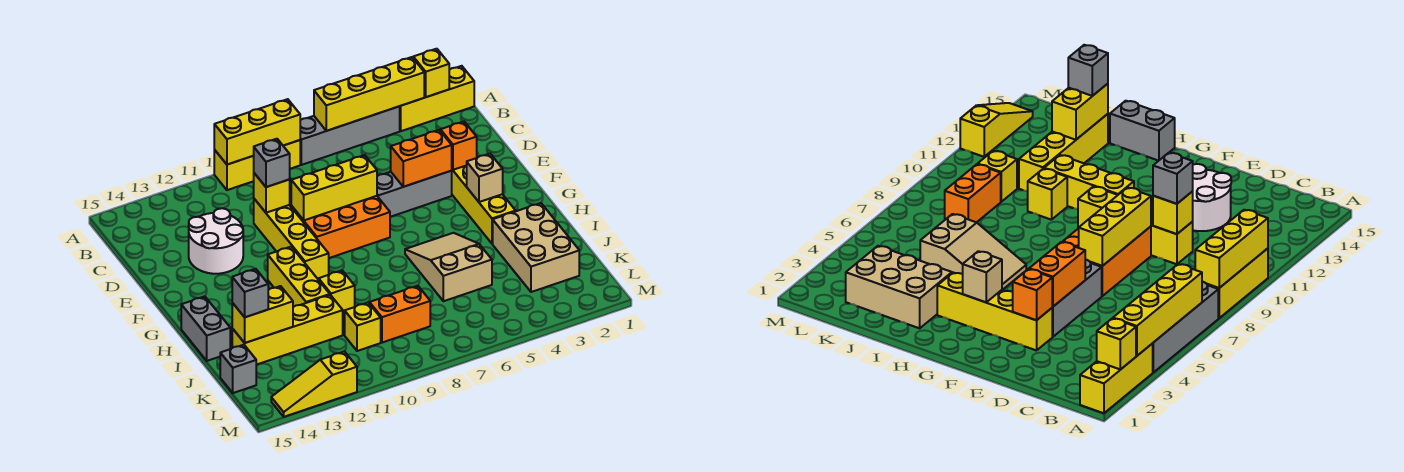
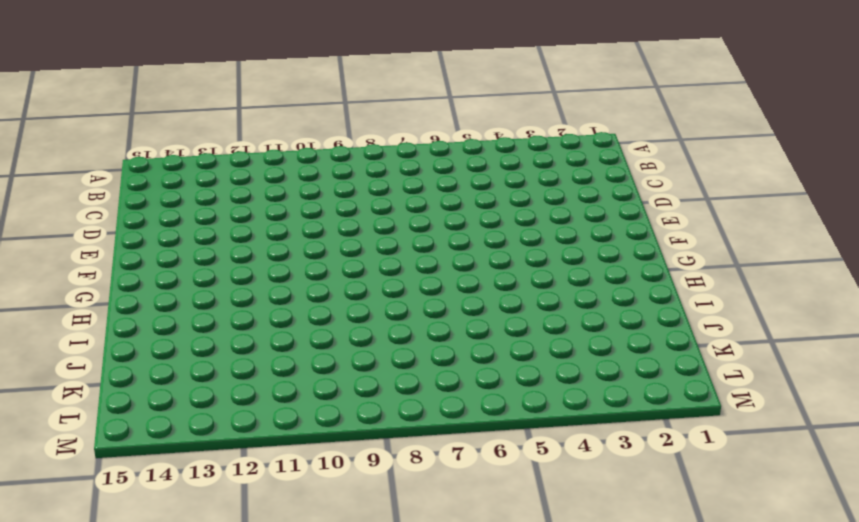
none -> yellow 1x3 brick [399,66,474,131]
none -> grey 1x4 brick [300,107,400,165]
none -> yellow 1x3 brick [214,140,300,190]

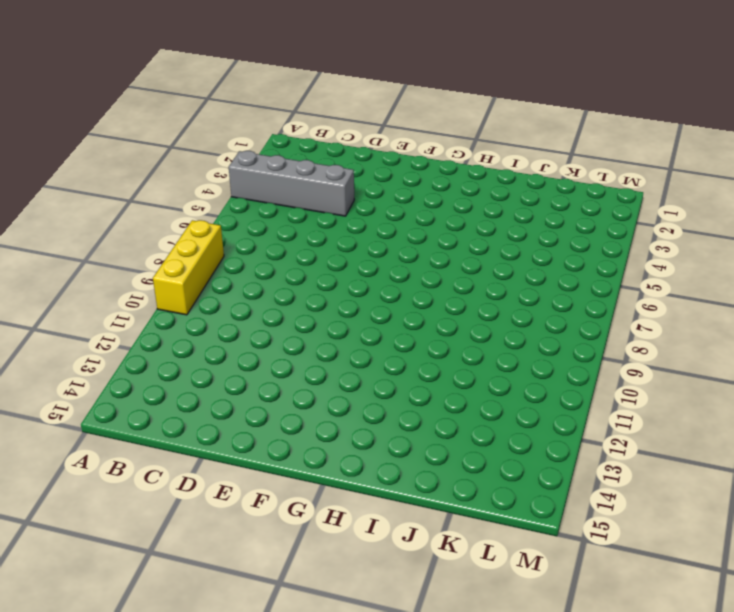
grey 1x4 brick [229,151,354,216] -> grey 1x4 brick turned to [300,107,400,165]
none -> yellow 1x3 brick [399,66,474,131]
none -> yellow 1x4 brick [254,199,329,280]
none -> white 2x2 round brick [189,208,243,274]

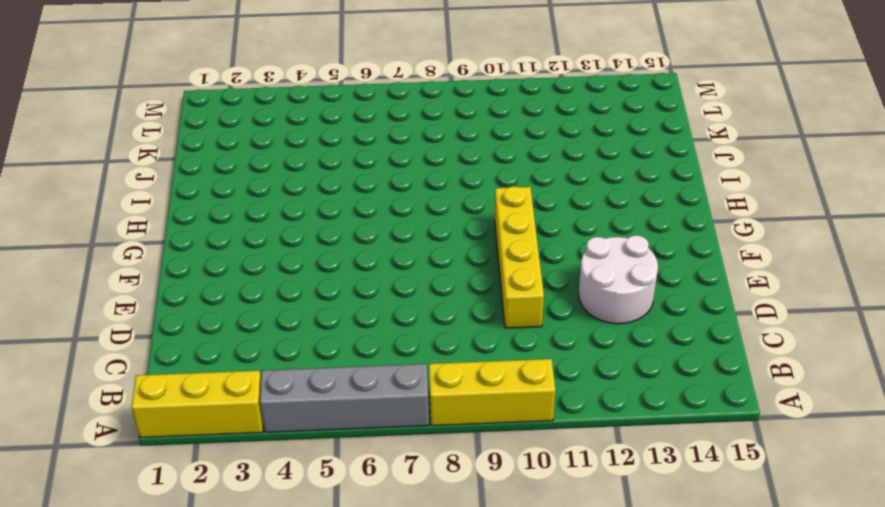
none -> yellow 1x4 brick [451,165,516,244]
none -> grey 1x3 brick [377,171,452,217]
none -> orange 2x3 brick [291,196,390,258]

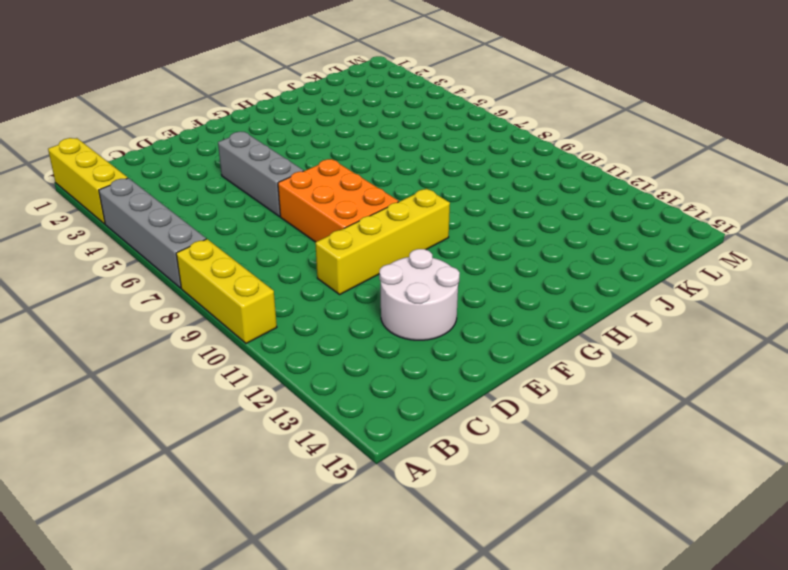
none -> yellow 1x4 brick [451,165,516,244]
none -> yellow 1x3 brick [268,247,330,307]
none -> tan 2x3 slope [405,233,492,301]

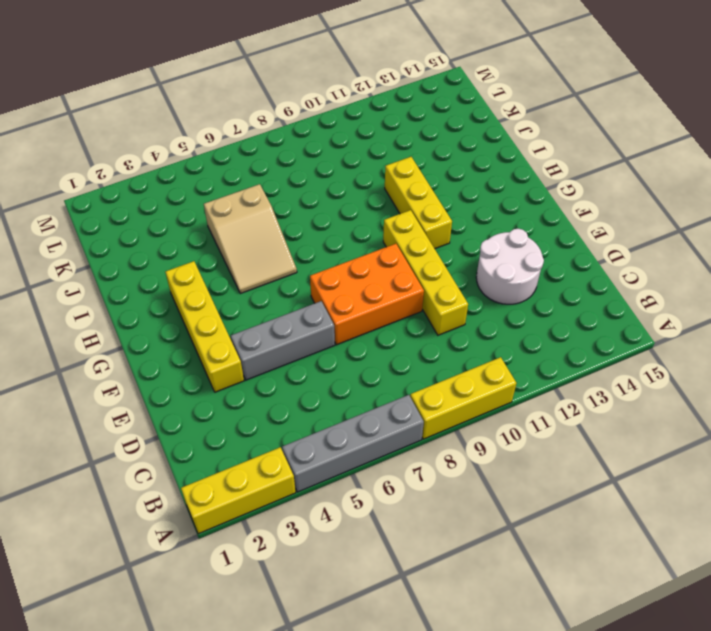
none -> grey 1x2 brick [181,296,230,361]
none -> tan 2x3 brick [493,203,579,292]
none -> yellow 1x1 brick [319,270,355,315]

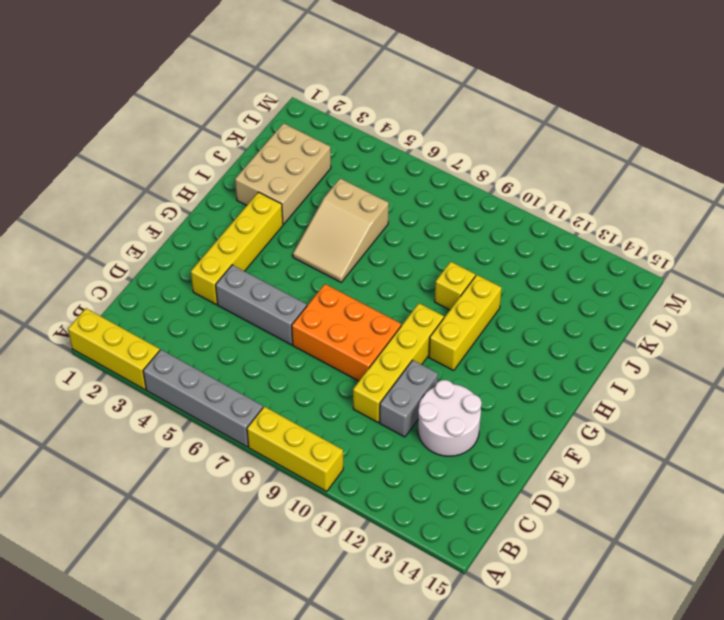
grey 1x2 brick [380,360,438,437] -> grey 1x2 brick moved to [181,296,230,361]
none -> yellow 1x4 brick [232,295,343,365]
none -> orange 1x2 brick [369,286,430,343]
none -> yellow 1x1 brick [345,303,381,351]

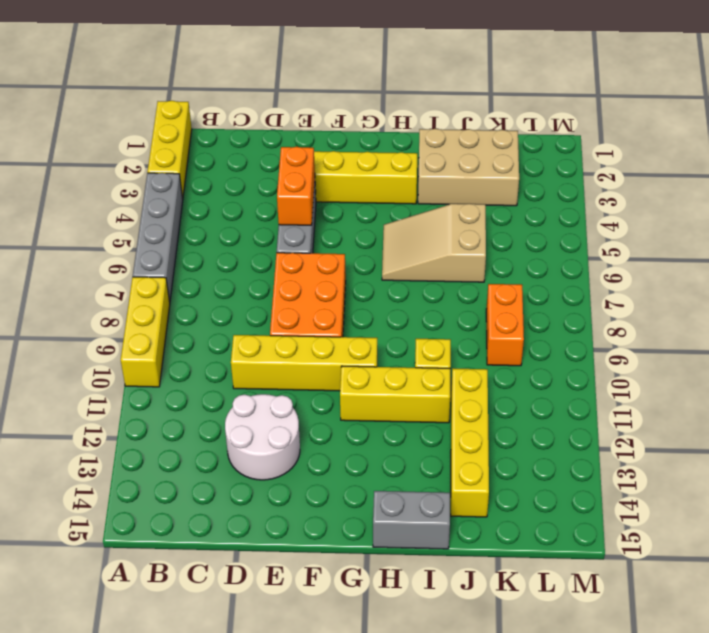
none -> yellow 1x1 brick [345,303,381,351]
none -> grey 1x1 brick [220,345,256,393]
none -> yellow 1x3 slope [271,351,357,417]

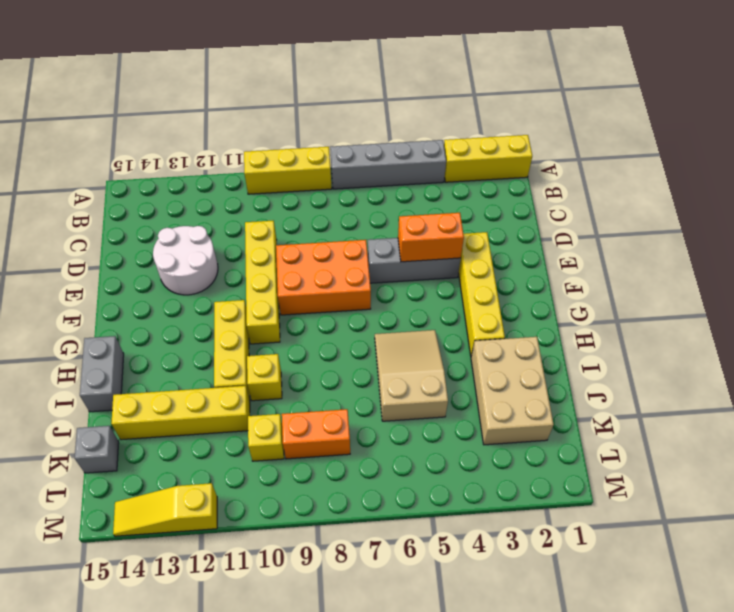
none -> yellow 1x1 brick [413,49,449,97]
none -> yellow 1x4 brick [314,57,424,131]
none -> yellow 1x3 brick [214,99,300,165]

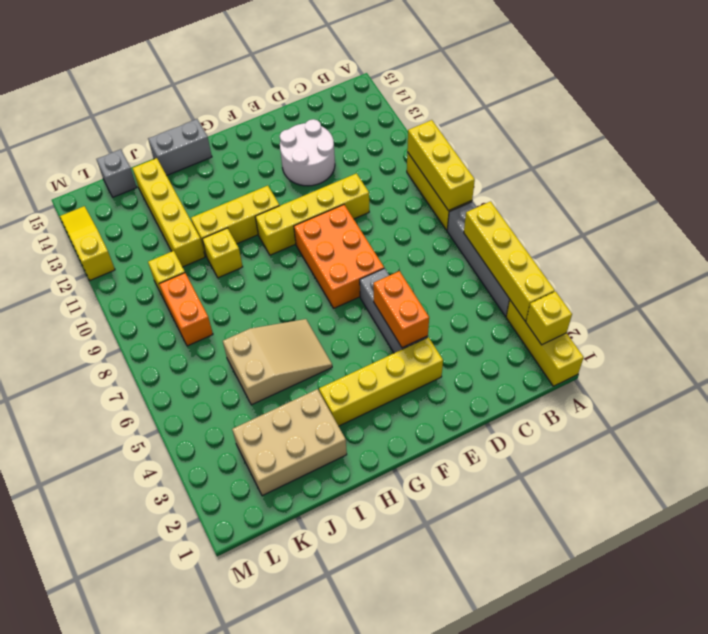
none -> yellow 1x1 brick [254,173,290,213]
none -> orange 1x1 brick [440,122,477,170]
none -> yellow 1x3 brick [291,155,377,220]

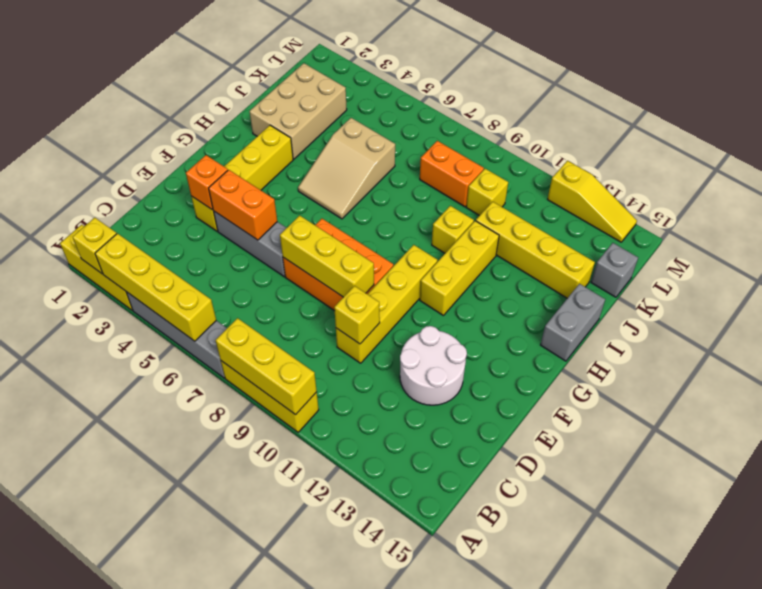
none -> tan 1x1 brick [467,154,503,202]
none -> yellow 1x2 brick [232,286,293,343]
none -> grey 1x1 brick [254,139,290,187]

